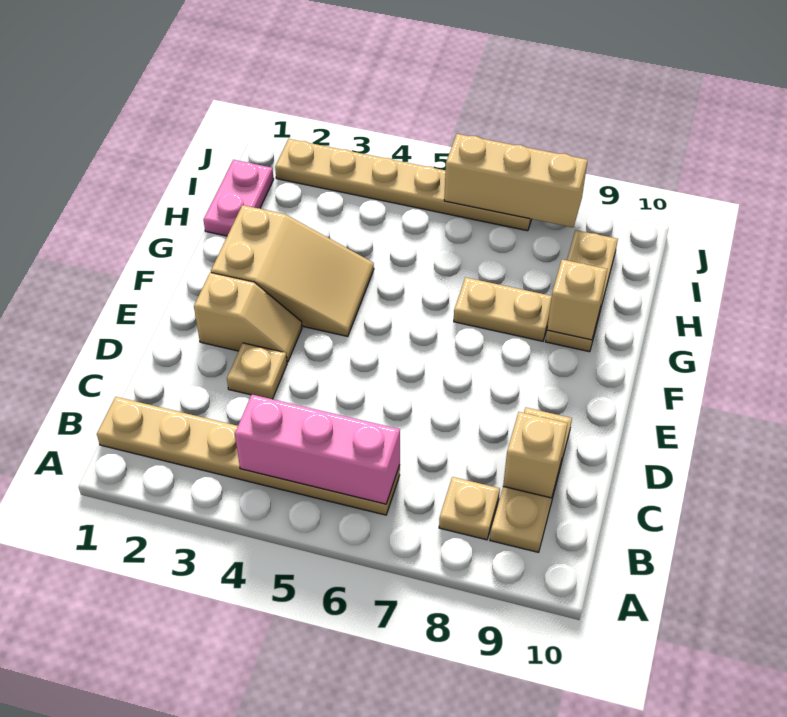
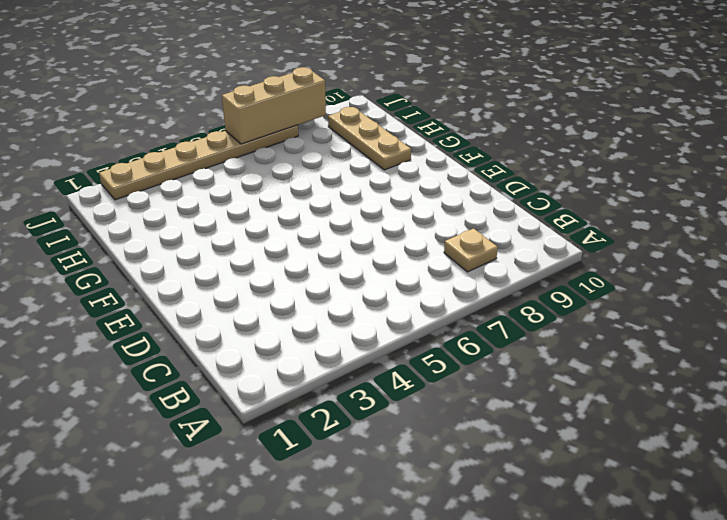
none -> tan 1x6 plate [97,397,400,515]
none -> tan 1x3 plate [490,408,572,552]
none -> tan 1x1 plate [227,343,287,399]

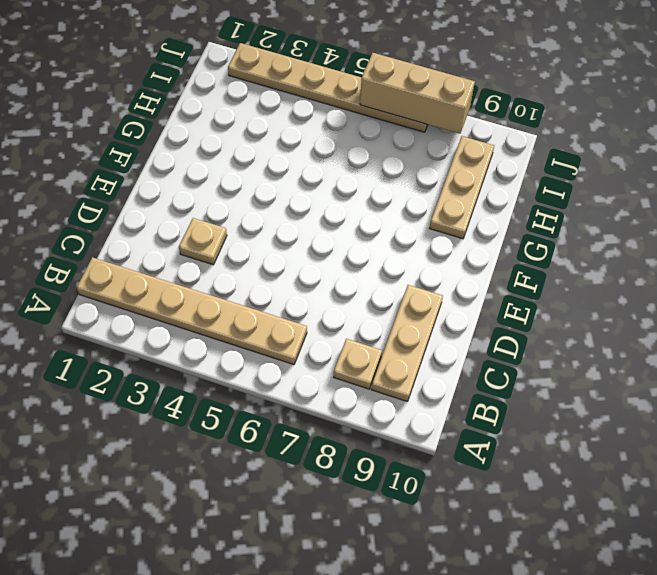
none -> tan 1x2 slope [194,272,302,362]
none -> tan 2x3 slope [211,205,374,336]
none -> tan 1x2 plate [454,277,552,341]

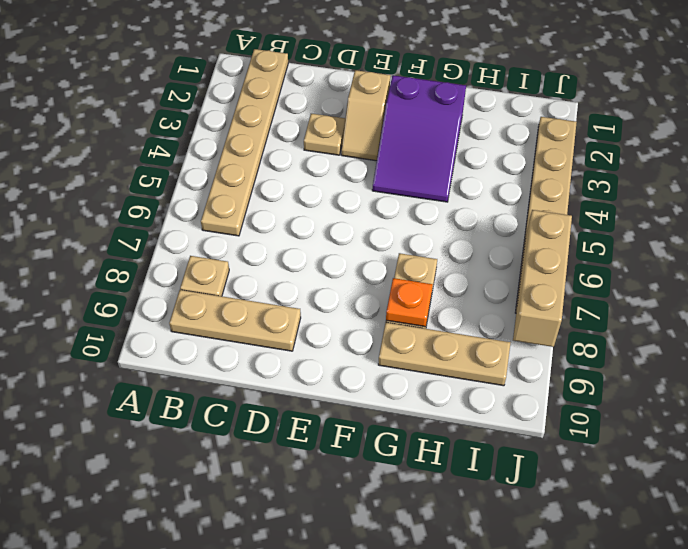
purple 2x3 slope [372,75,466,202] -> tan 2x3 slope [211,205,374,336]
orange 1x1 plate [386,278,433,327] -> none
none -> pink 1x2 plate [204,160,274,236]
none -> pink 1x3 brick [235,395,400,504]
none -> tan 1x1 brick [503,412,568,498]

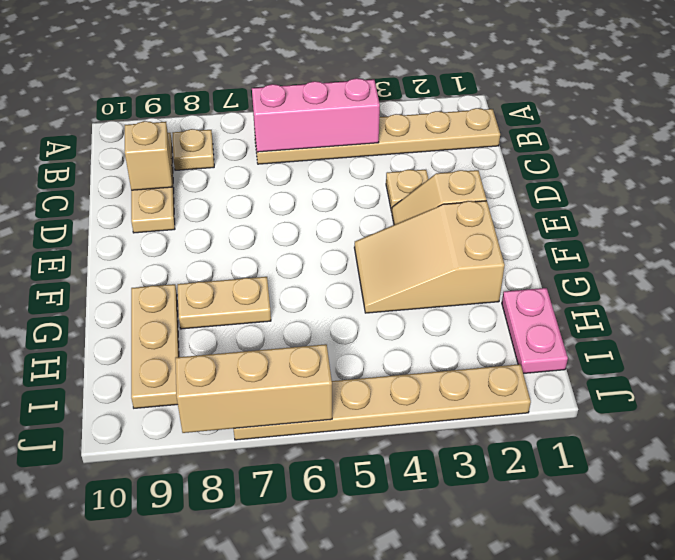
none -> tan 1x1 brick [547,260,607,340]

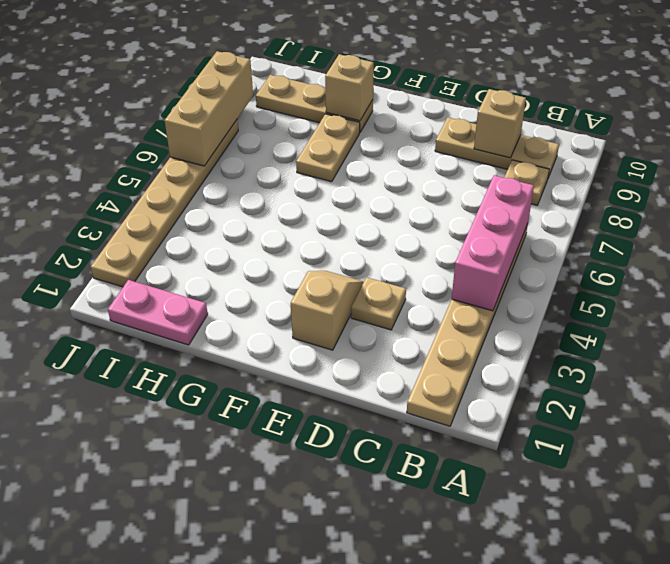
none -> tan 2x3 slope [211,205,374,336]

